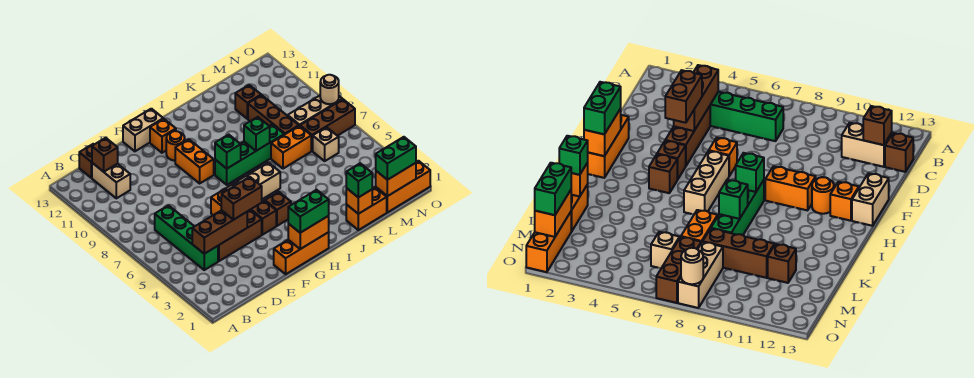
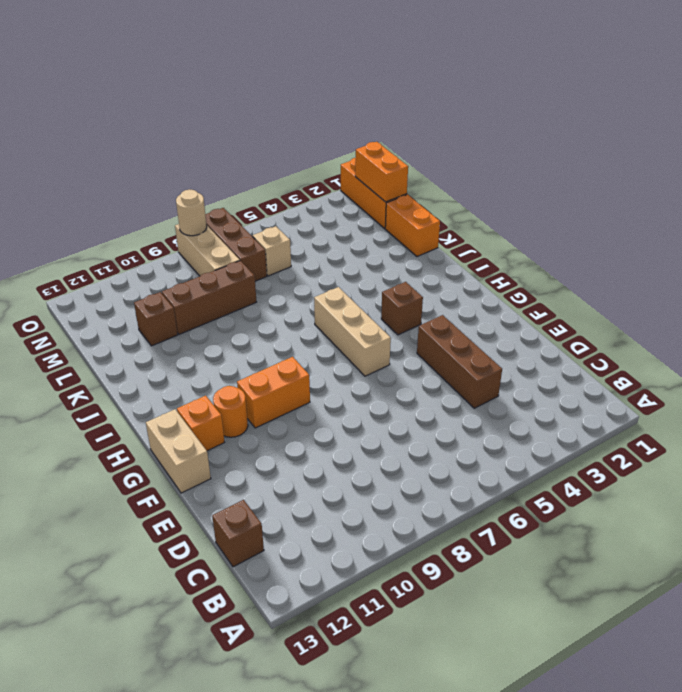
none -> green 1x4 brick [155,205,218,270]
none -> tan 1x2 brick [92,163,130,198]
none -> orange 1x3 brick [274,232,329,274]
none -> orange 1x1 brick [211,189,227,215]

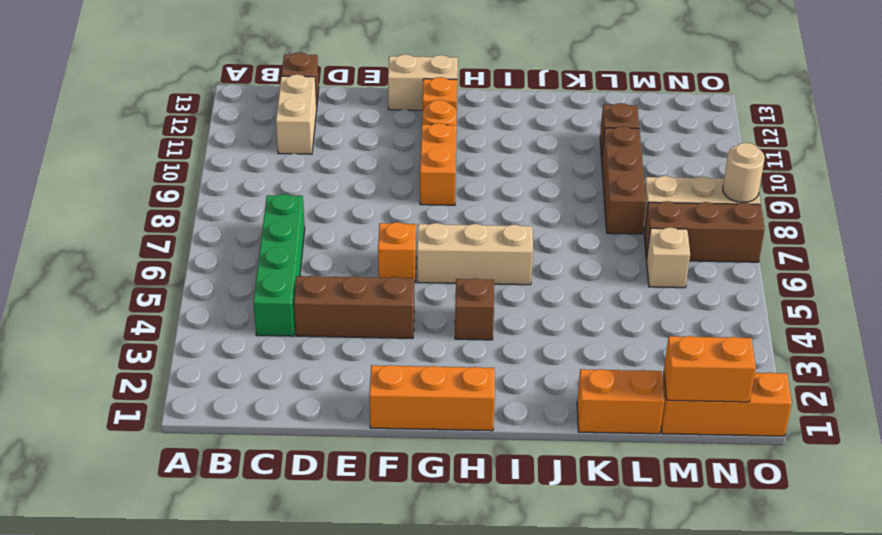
none -> brown 1x1 brick [251,201,276,235]
none -> green 1x4 brick [215,124,284,185]
none -> orange 1x2 brick [271,126,311,169]
none -> brown 1x3 brick [192,210,247,254]

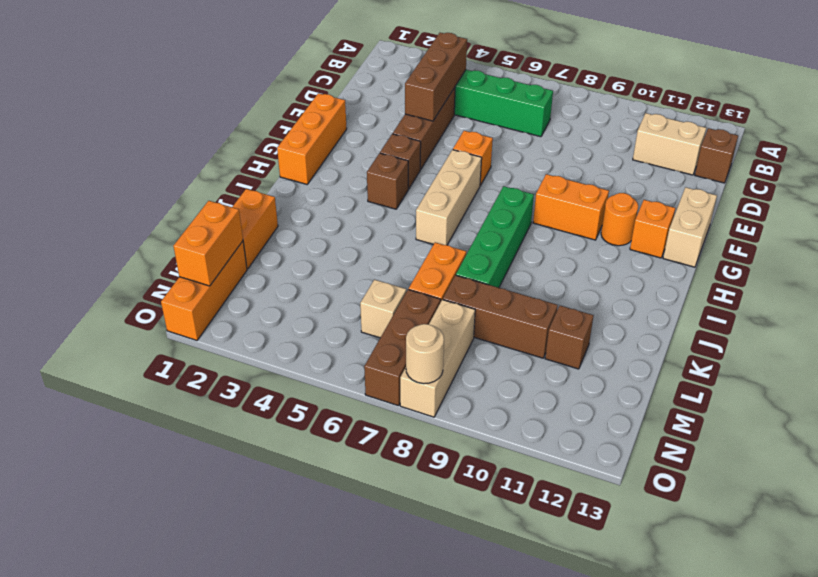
none -> brown 1x1 brick [92,138,118,172]
none -> orange 1x2 brick [288,216,329,249]
none -> green 1x1 brick [215,135,241,169]
none -> green 1x1 brick [244,117,270,151]

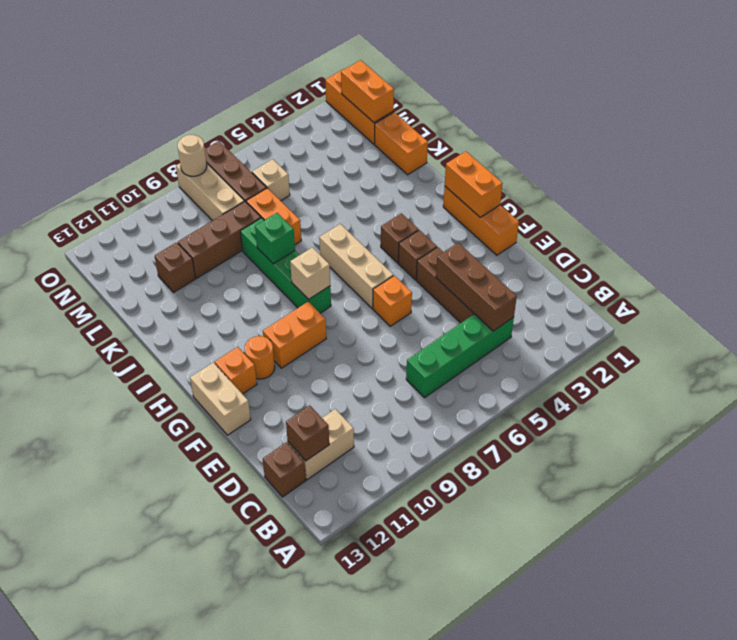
tan 1x1 brick [290,247,330,299] -> green 1x1 brick [215,135,241,169]
none -> orange 1x1 brick [346,188,372,214]
none -> brown 1x2 brick [221,177,262,220]
none -> green 1x2 brick [288,190,329,233]
none -> green 1x1 brick [346,163,372,197]

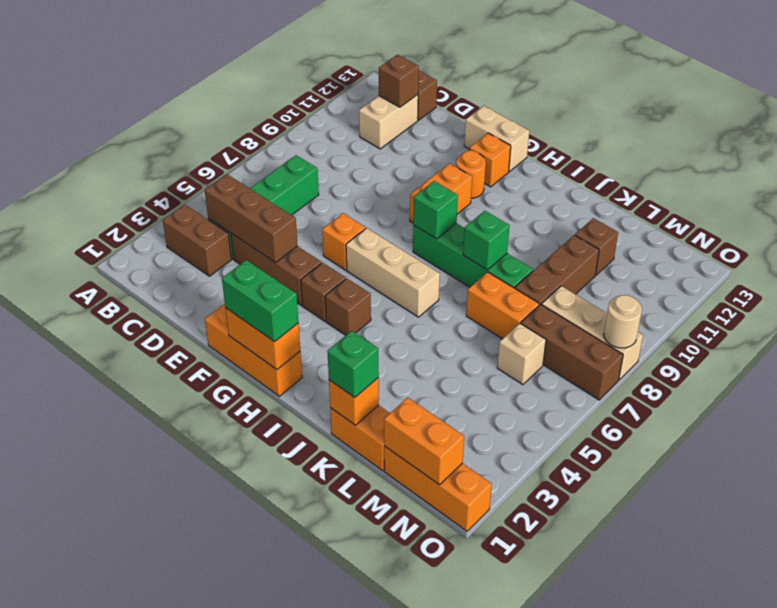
brown 1x2 brick [163,205,231,276] -> brown 1x2 brick moved to [221,177,262,220]
none -> green 1x2 brick [376,137,416,180]

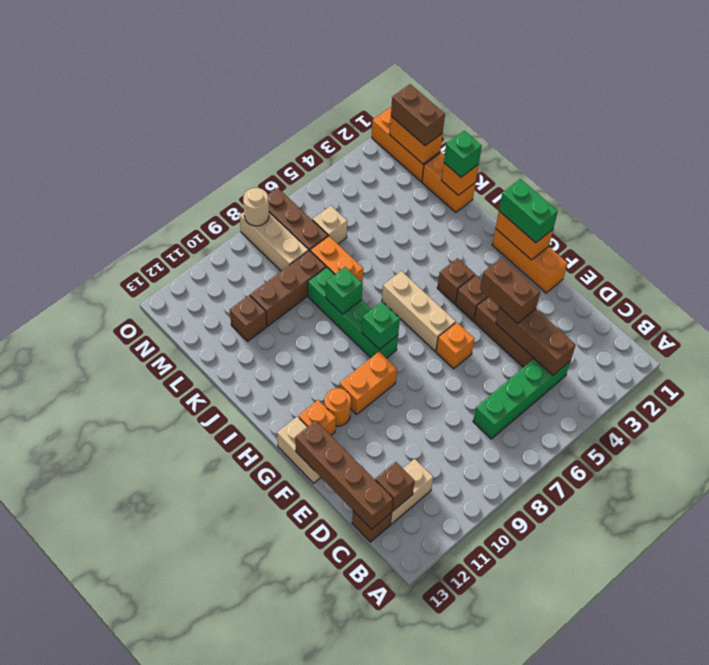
brown 1x4 brick [295,421,393,529] -> none
brown 1x2 brick [391,84,445,146] -> green 1x2 brick [376,137,416,180]

